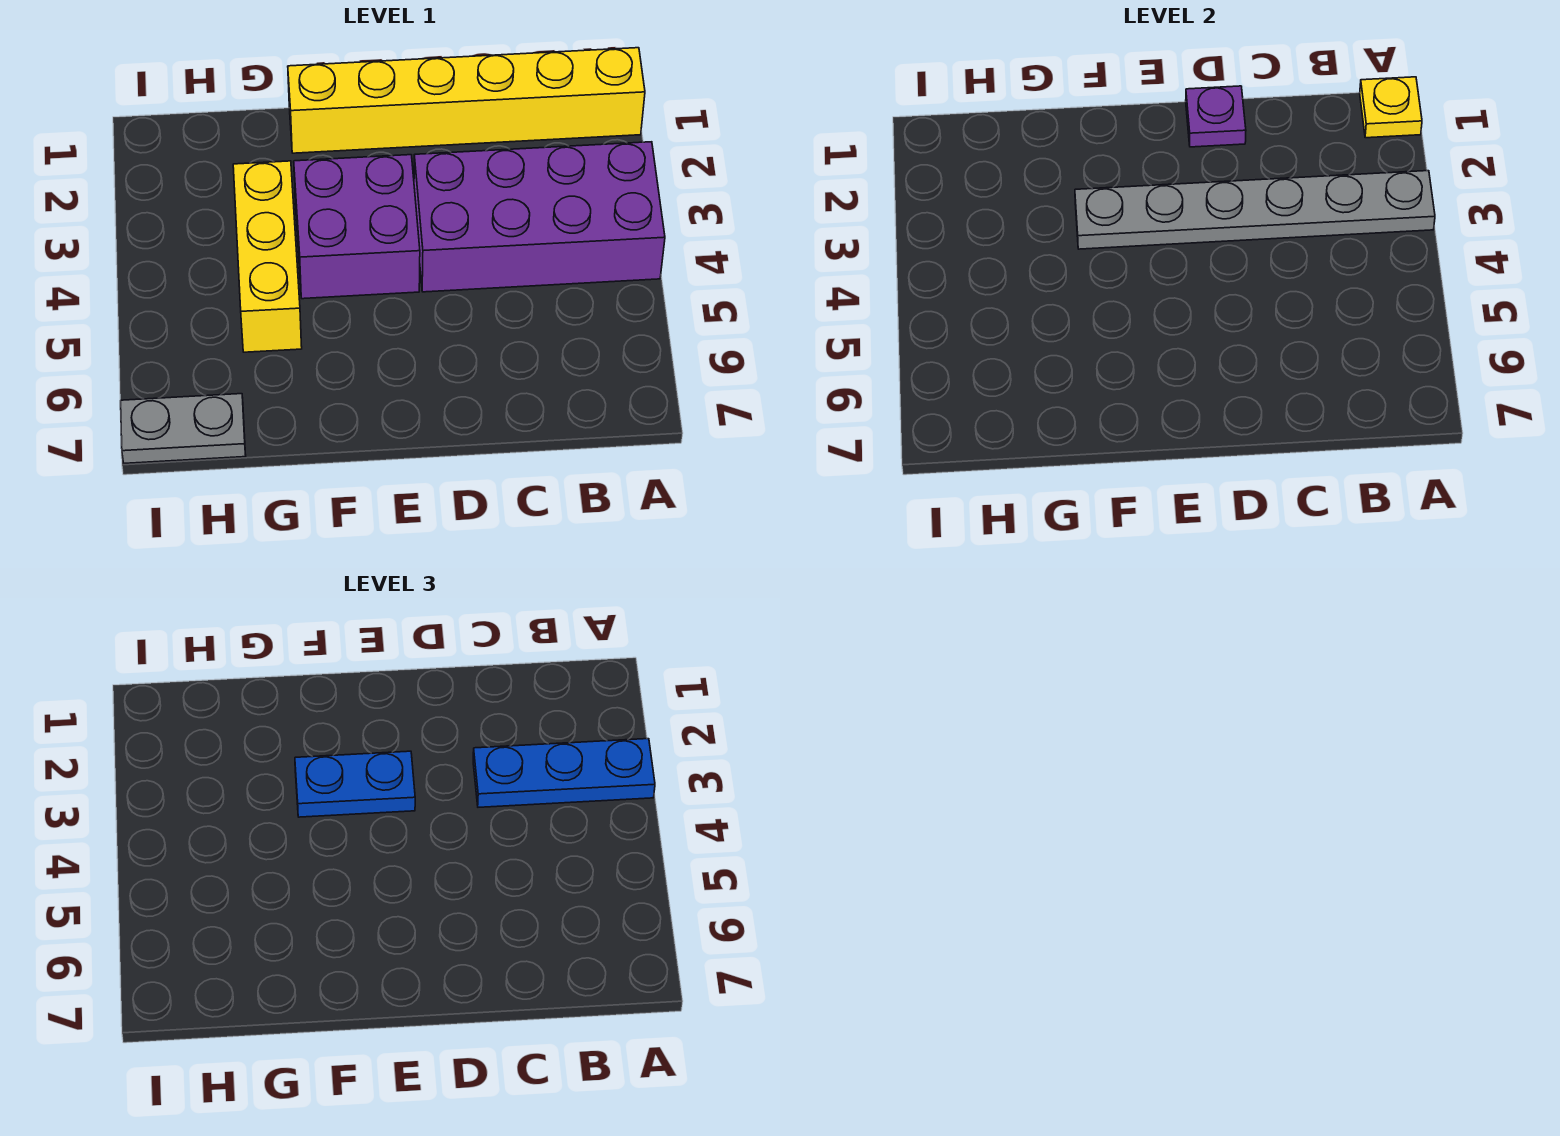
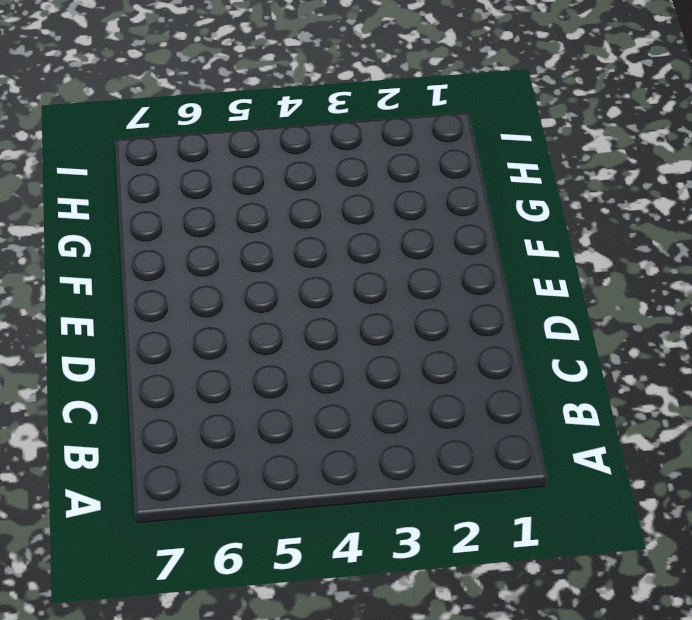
none -> yellow 1x6 brick [288,48,645,153]
none -> purple 2x4 brick [414,142,665,292]

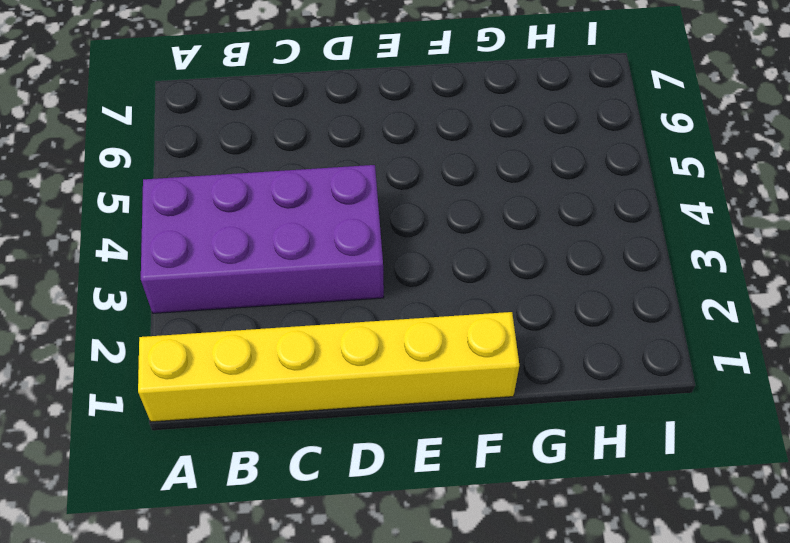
none -> purple 2x2 brick [294,155,420,299]
none -> yellow 1x3 brick [233,161,302,352]

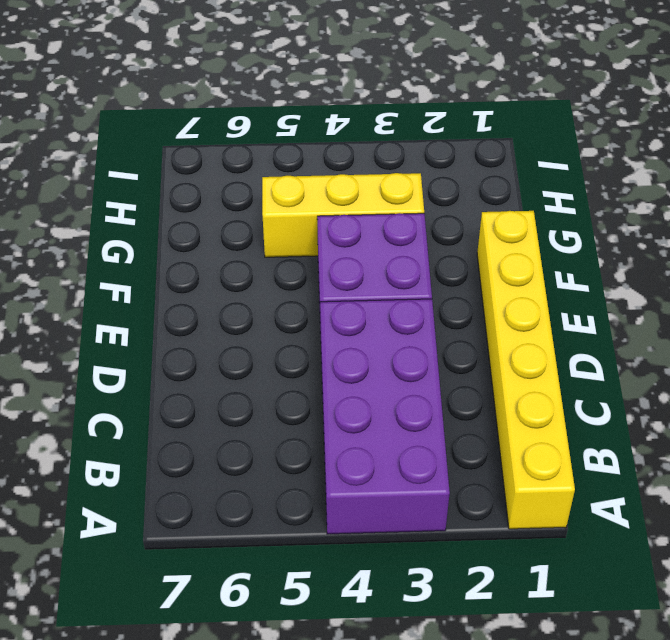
none -> grey 1x2 plate [121,394,246,463]
none -> yellow 1x1 plate [1360,77,1422,138]

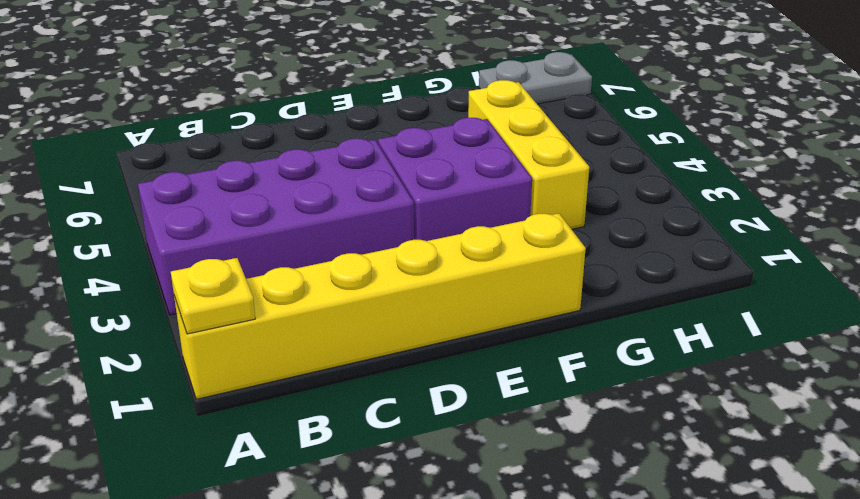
none -> grey 1x6 plate [1075,171,1435,249]
none -> purple 1x1 plate [1186,86,1246,147]

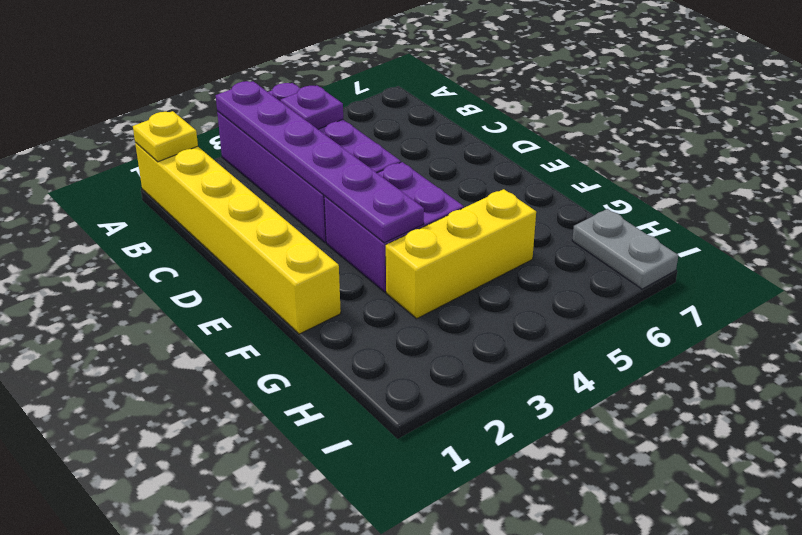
purple 1x6 plate [216,81,424,243] -> grey 1x6 plate [1075,171,1435,249]
purple 1x1 plate [281,86,343,129] -> purple 1x1 plate moved to [1186,86,1246,147]
none -> blue 1x3 plate [473,739,655,807]
none -> blue 1x2 plate [295,751,415,817]

